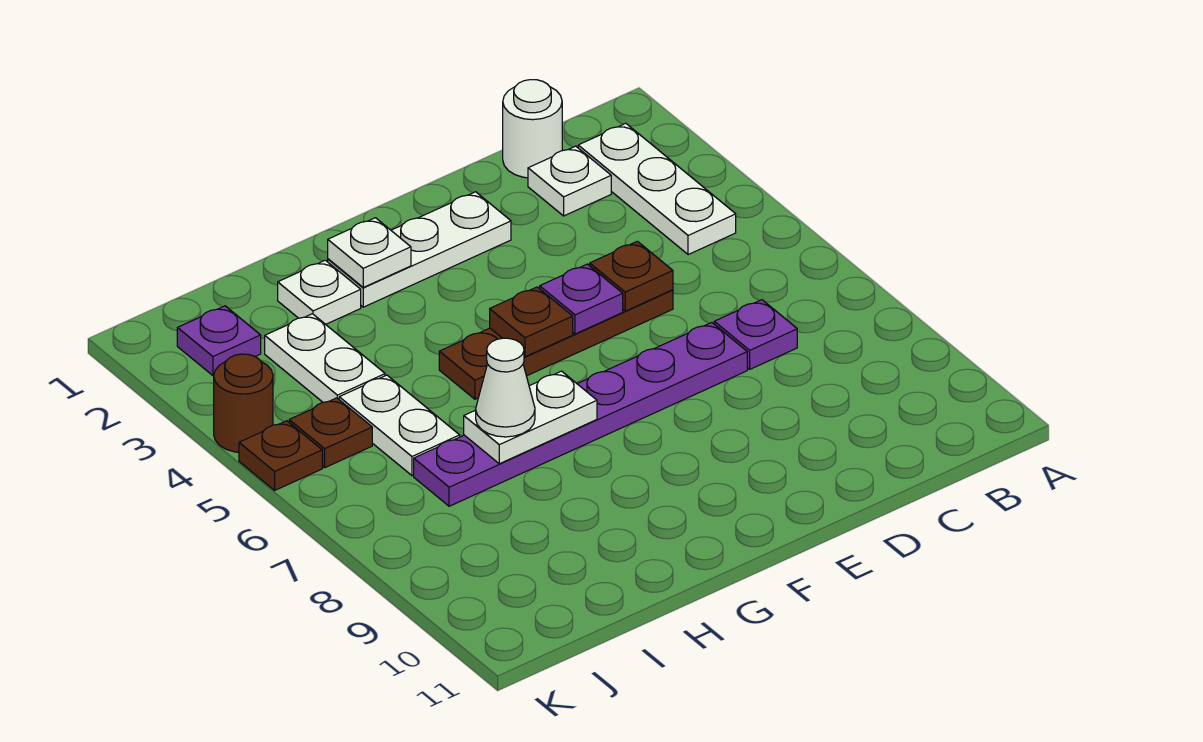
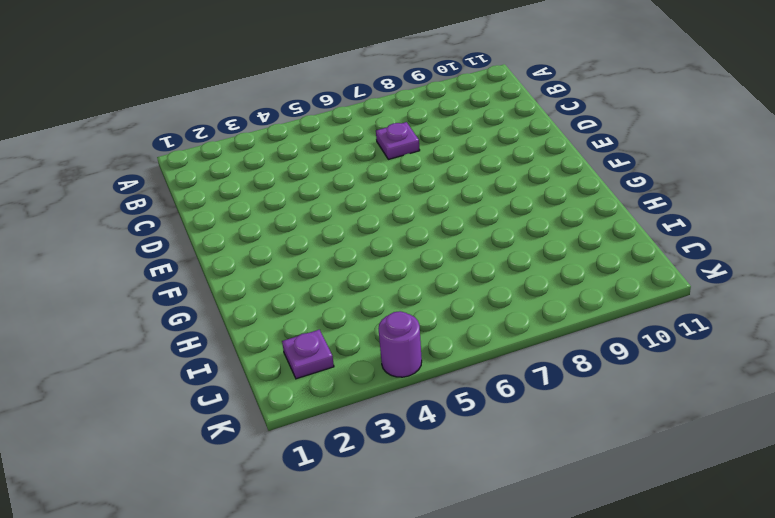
purple 1x1 round brick [378,311,422,377] -> brown 1x1 round brick [214,354,273,452]
none -> white 1x3 plate [578,123,736,255]
none -> white 1x1 round brick [503,80,562,178]
none -> white 1x1 plate [528,146,611,216]

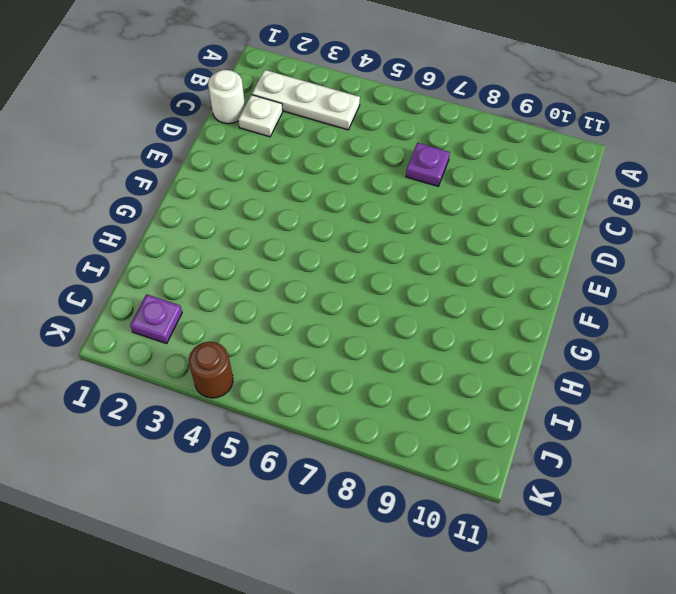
none -> brown 1x4 plate [439,290,673,399]
none -> purple 1x6 plate [414,323,747,506]
none -> white 1x3 plate [328,192,511,307]

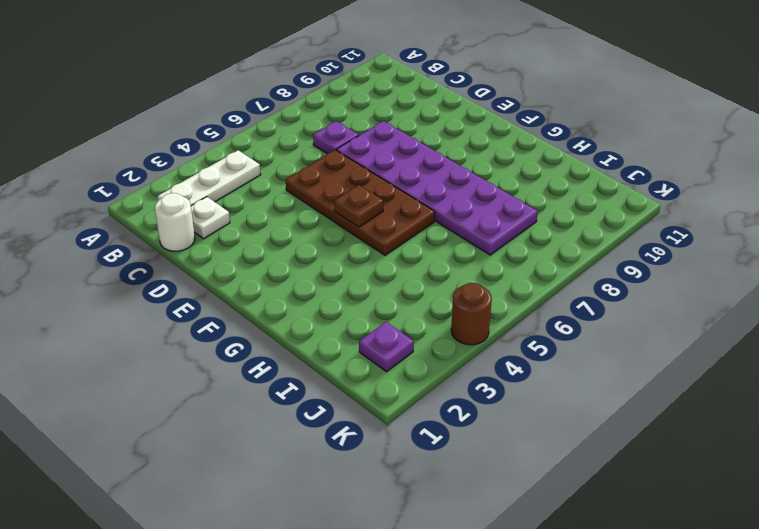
brown 2x4 plate [286,150,435,255] -> brown 1x4 plate [439,290,673,399]
purple 2x6 plate [337,121,538,255] -> purple 1x6 plate [414,323,747,506]
none -> white 1x3 plate [328,192,511,307]
none -> white 1x1 plate [278,260,361,324]
none -> white 1x2 plate [265,314,385,402]

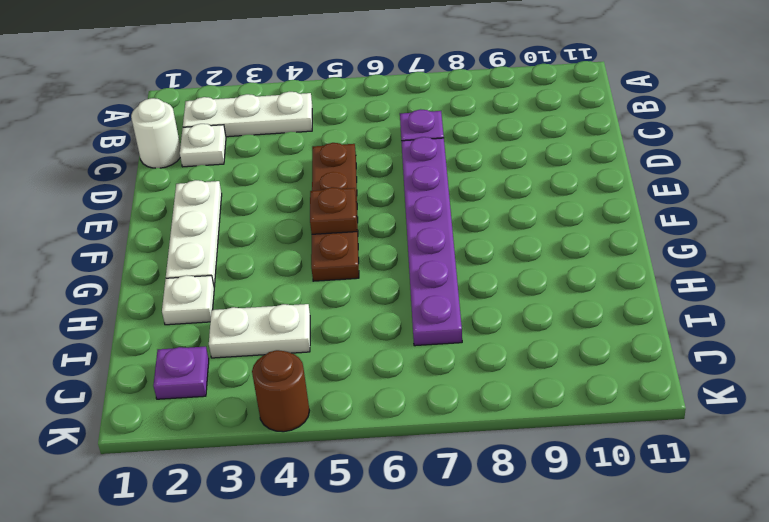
none -> white 1x2 plate [339,375,460,476]
none -> brown 1x1 plate [289,398,372,468]
none -> brown 1x1 plate [239,421,322,490]

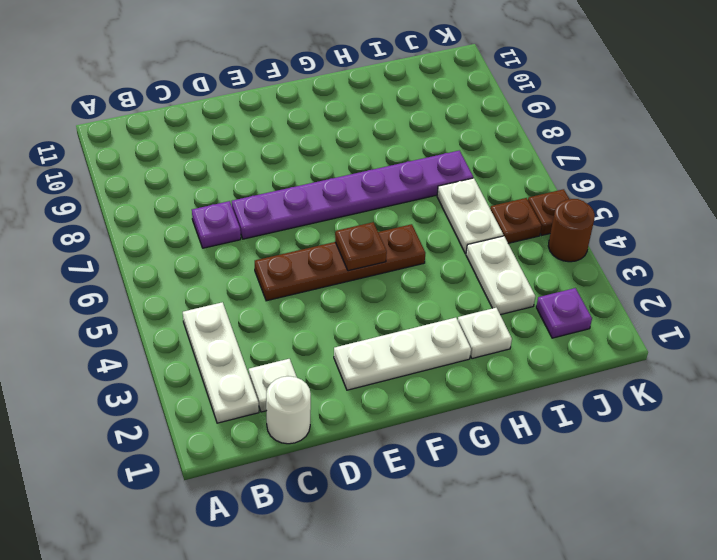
none -> brown 1x1 plate [590,241,673,311]
none -> purple 1x1 plate [540,264,623,334]
none -> white 1x1 plate [328,218,411,287]

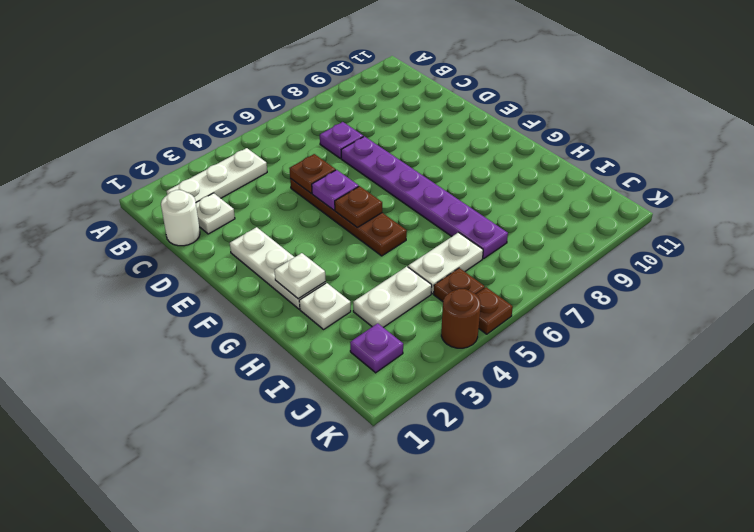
none -> white 1x2 plate [464,371,597,464]
none -> white 1x1 cone [476,338,535,437]

